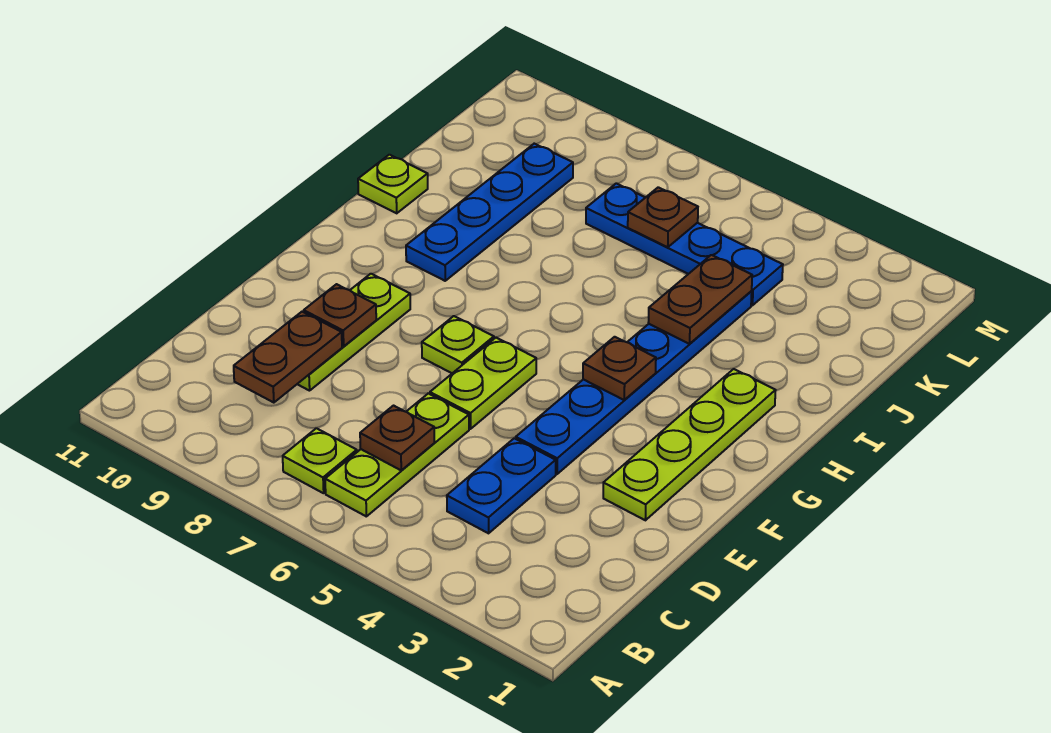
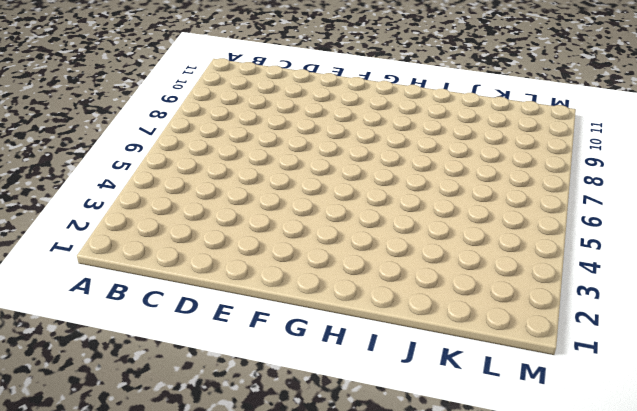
none -> lime 1x3 plate [325,393,469,517]
none -> lime 1x1 plate [283,428,357,493]
none -> blue 1x2 plate [447,438,556,533]

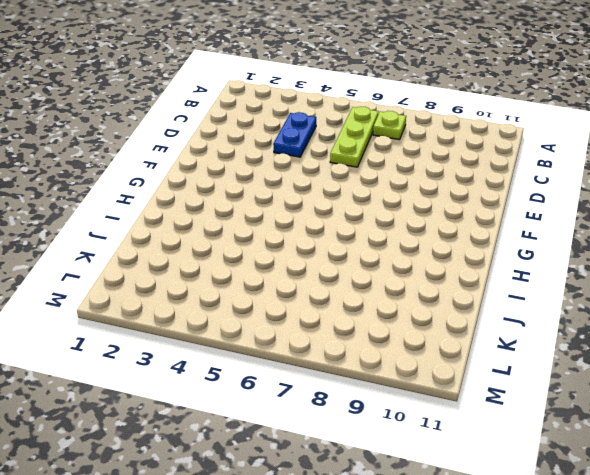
none -> lime 1x3 plate [298,274,410,391]
none -> lime 1x4 plate [603,369,776,520]
none -> blue 1x6 plate [516,291,752,474]

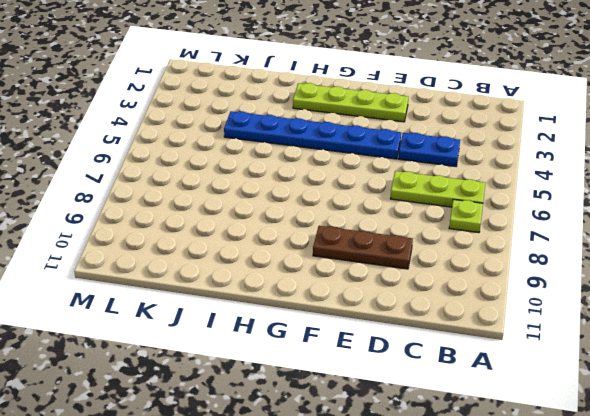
brown 1x3 plate [313,226,413,269] -> lime 1x3 plate [298,274,410,391]
none -> lime 1x2 plate [430,337,536,429]
none -> lime 1x1 plate [422,316,494,373]
none -> blue 1x4 plate [406,144,573,281]

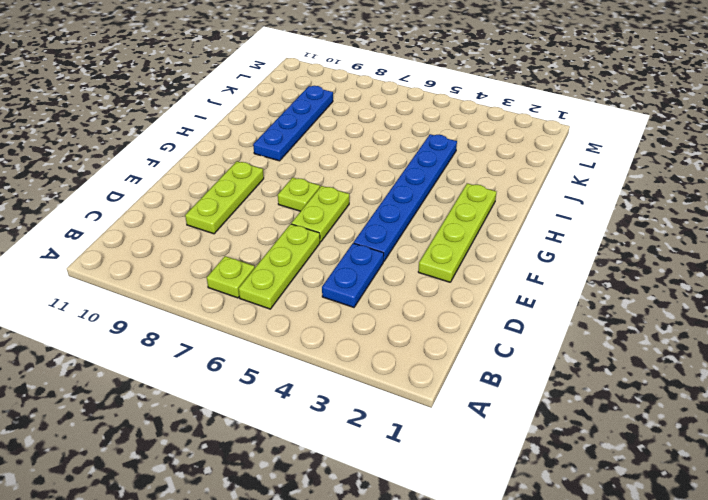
none -> lime 1x1 plate [358,155,428,213]
none -> blue 1x4 plate [586,183,783,305]
none -> brown 1x1 plate [360,406,435,471]

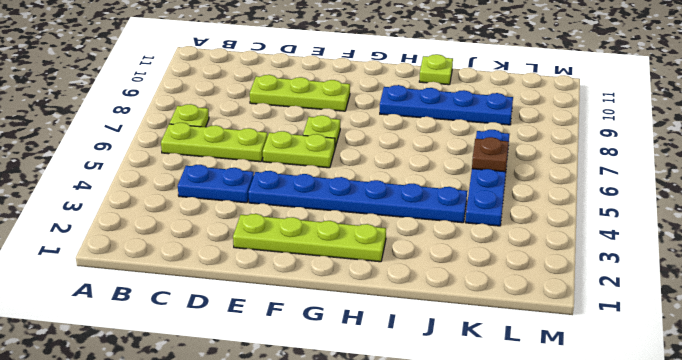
none -> brown 1x1 plate [360,406,435,471]
none -> brown 1x2 plate [234,312,342,403]
none -> brown 1x1 plate [304,284,376,346]

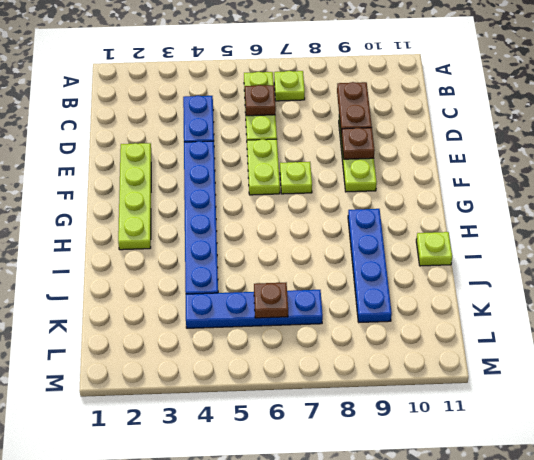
none -> brown 1x1 plate [583,337,656,400]
none -> brown 1x2 plate [648,255,752,344]

